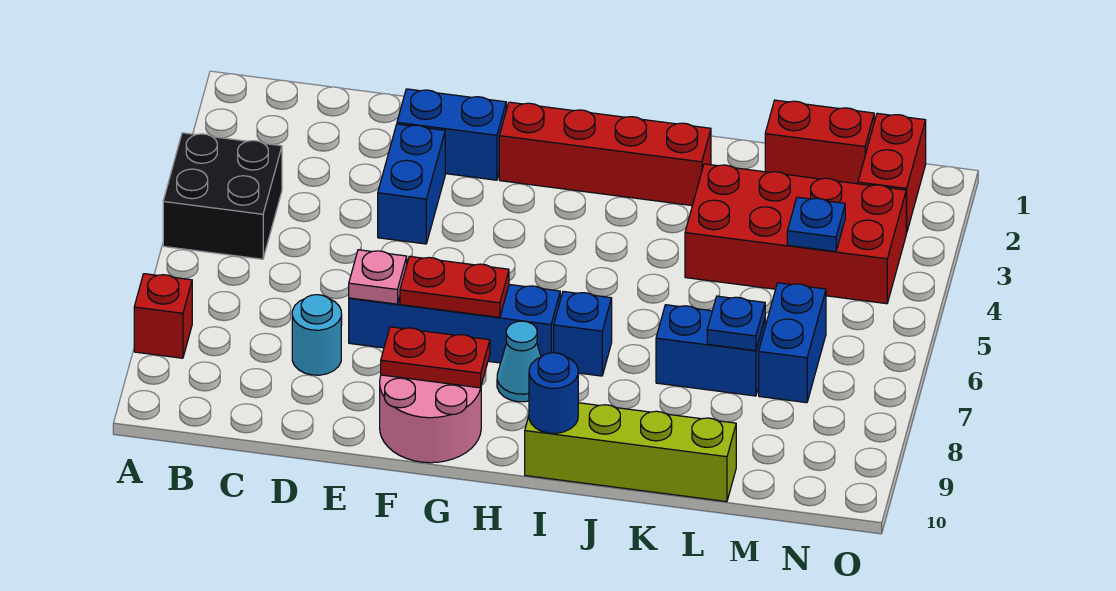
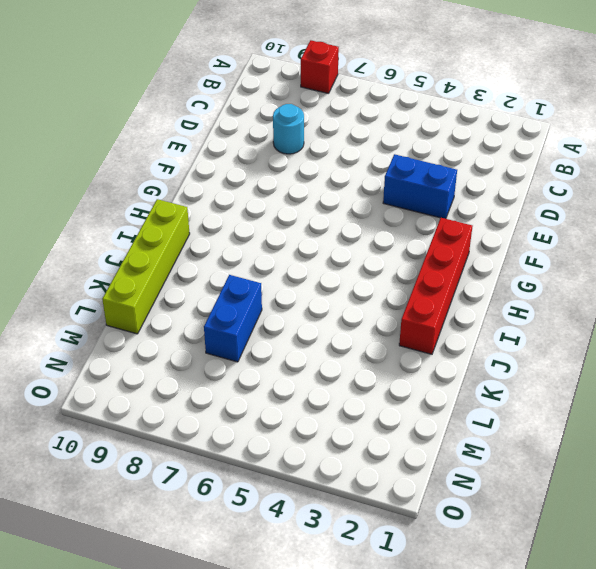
none -> black 2x2 brick [163,133,282,259]
none -> blue 1x2 brick [397,89,506,180]
none -> blue 1x4 brick [349,284,560,363]

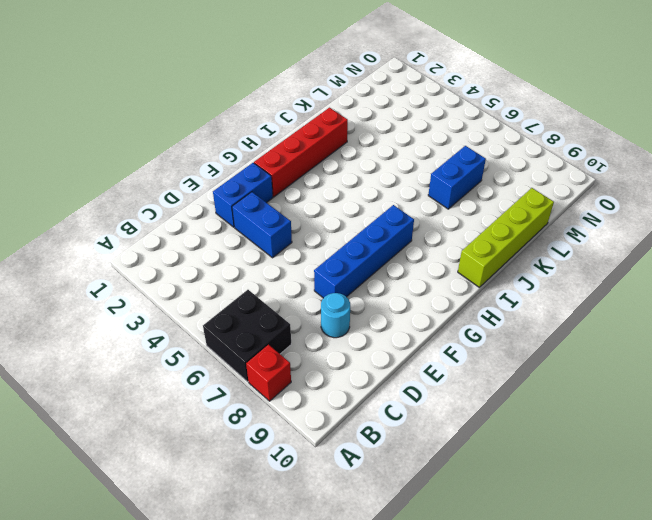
black 2x2 brick [203,290,291,382] -> black 2x2 brick moved to [163,133,282,259]
none -> pink 2x2 round brick [380,375,481,463]
none -> cyan 1x1 cone [497,321,541,402]
none -> blue 1x1 brick [554,291,612,376]

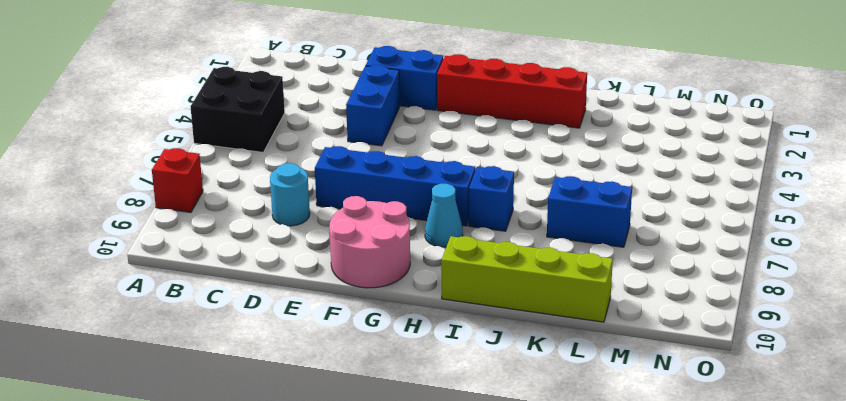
none -> red 2x4 brick [685,164,906,304]
none -> red 1x2 brick [765,100,874,184]
none -> blue 1x2 brick [759,283,826,403]

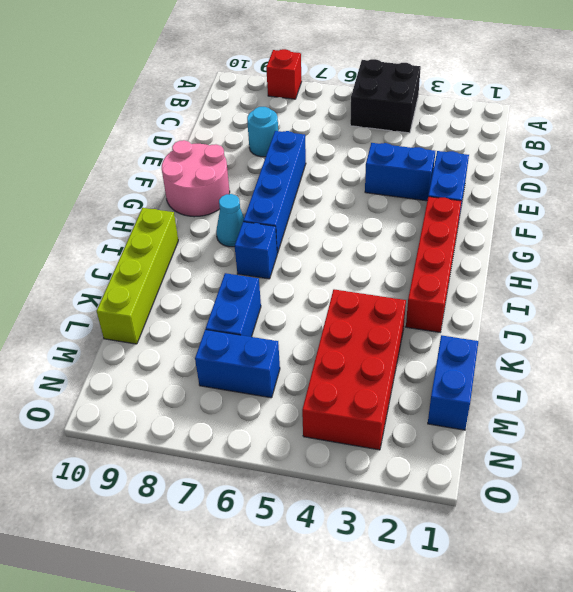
blue 1x2 brick [428,335,478,430] -> red 1x2 brick [765,100,874,184]
none -> red 1x2 brick [858,113,926,233]
none -> pink 1x1 plate [349,250,407,304]
none -> red 1x2 plate [400,256,509,317]

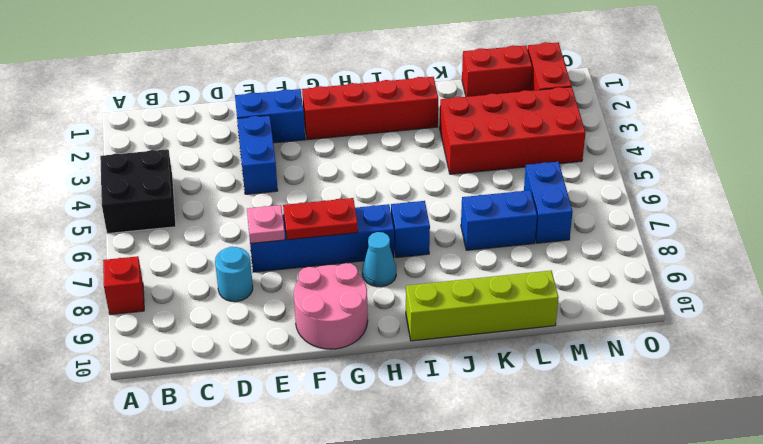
none -> red 1x2 plate [381,327,490,388]
none -> blue 1x1 round brick [529,353,578,433]
none -> blue 1x1 plate [707,296,765,351]

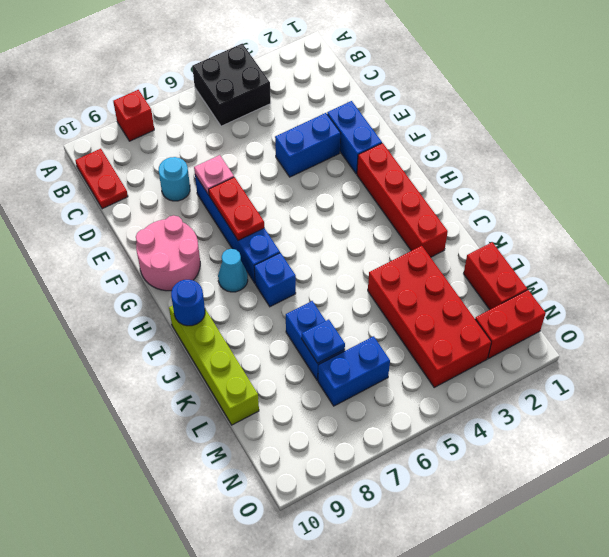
red 1x2 plate [75,149,128,209] -> red 1x2 plate moved to [381,327,490,388]
none -> blue 1x1 plate [787,197,845,252]

